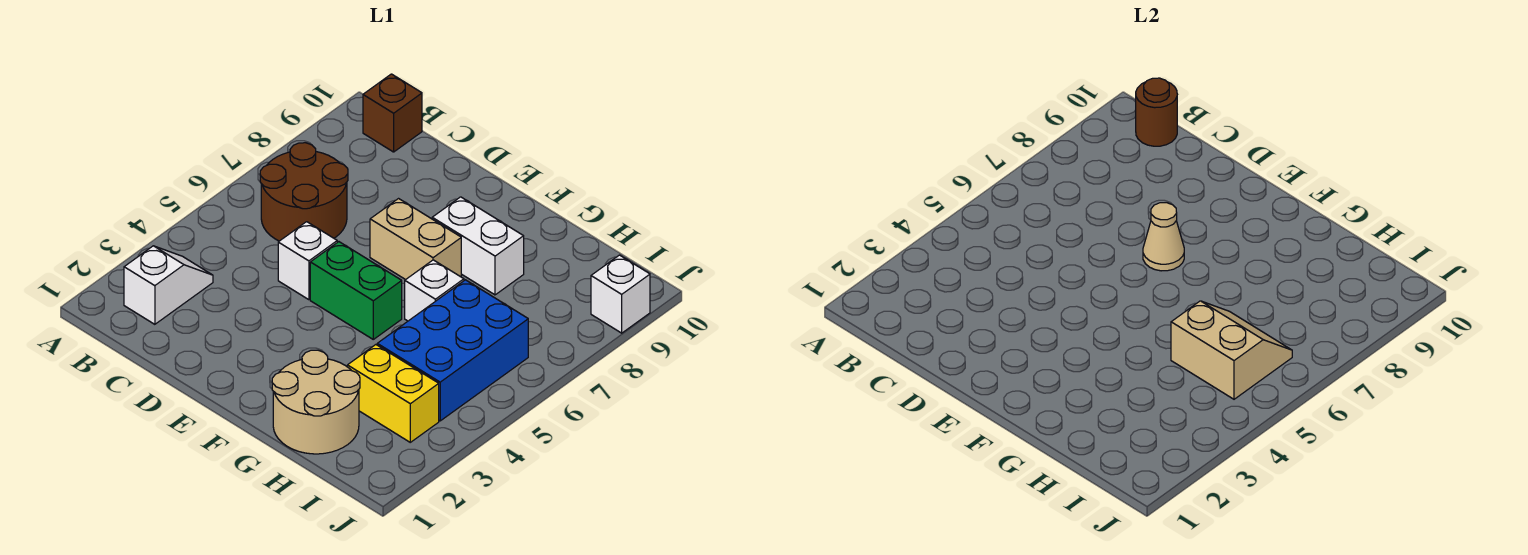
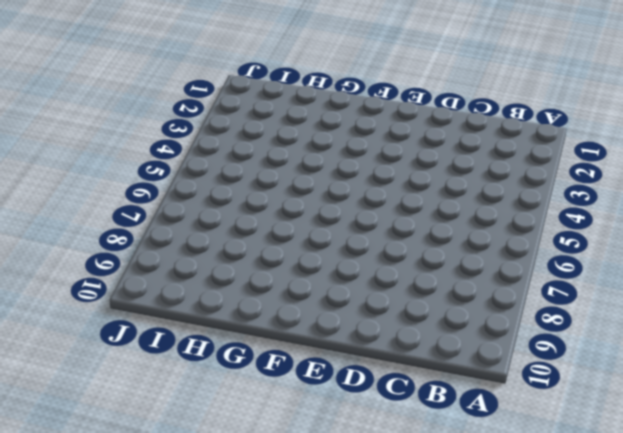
none -> white 1x2 slope [124,246,213,324]
none -> brown 2x2 round brick [260,143,348,241]
none -> brown 1x1 brick [363,74,422,152]

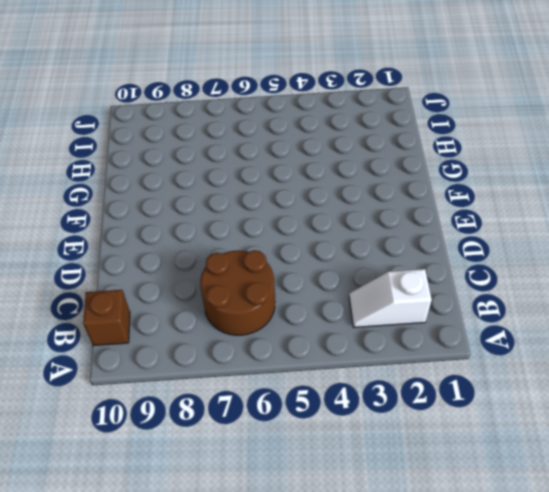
none -> white 1x1 brick [278,222,337,300]
none -> green 1x2 brick [310,242,402,339]
none -> tan 1x2 brick [370,199,461,280]

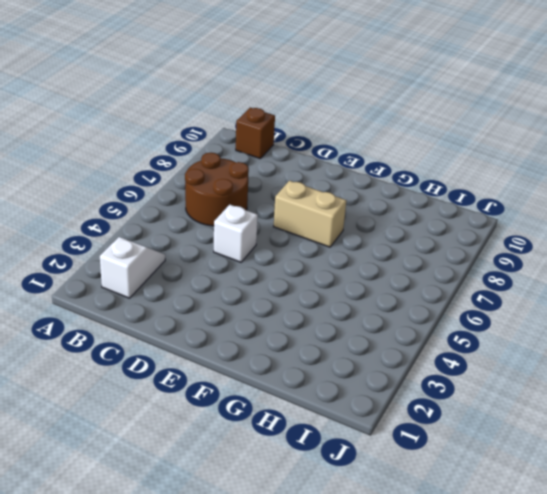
none -> green 1x2 brick [310,242,402,339]
none -> white 1x2 brick [432,197,524,295]
none -> tan 2x2 round brick [272,350,360,454]

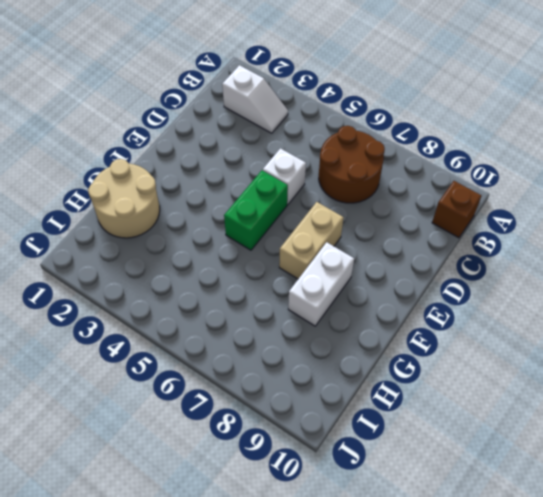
none -> white 1x1 brick [405,260,464,321]
none -> yellow 1x2 brick [347,345,439,442]
none -> blue 2x3 brick [377,280,528,421]

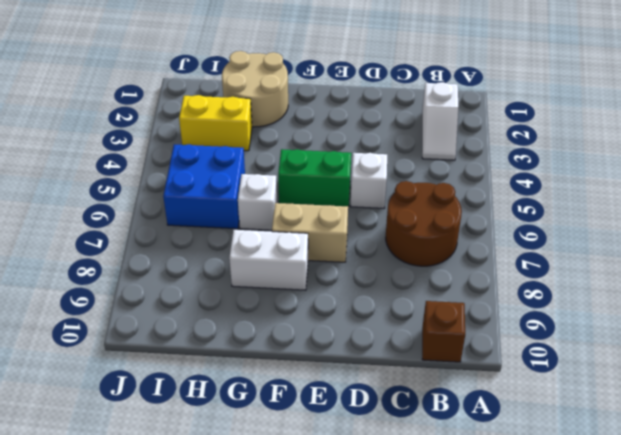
blue 2x2 brick [163,144,245,229] -> blue 2x3 brick [377,280,528,421]
none -> white 1x1 brick [591,255,650,333]
none -> brown 1x1 round brick [1136,78,1177,146]
none -> tan 1x1 cone [1143,203,1184,271]

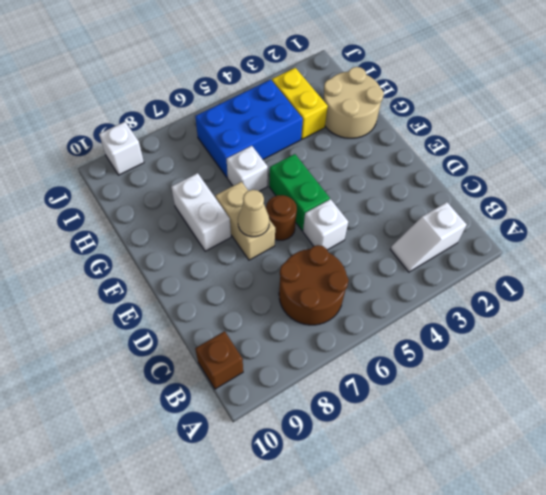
brown 1x1 round brick [266,195,297,240] -> brown 1x1 round brick moved to [1136,78,1177,146]
none -> tan 2x2 slope [1171,301,1292,399]

